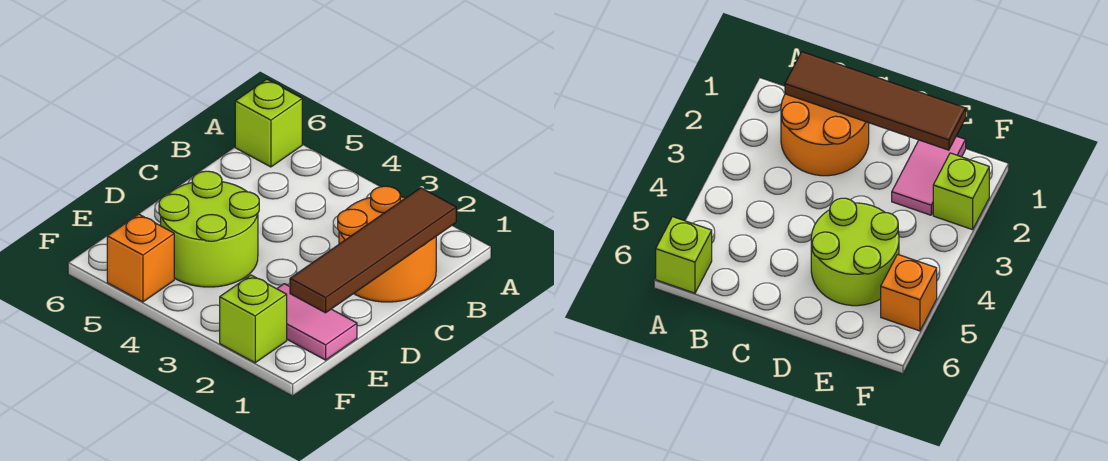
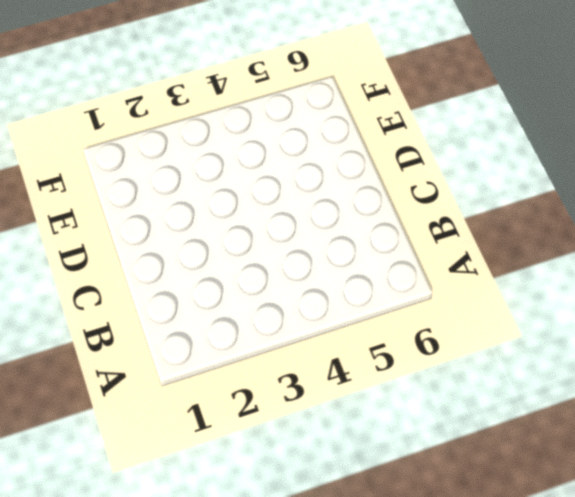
none -> lime 1x1 brick [235,79,302,167]
none -> orange 2x2 round brick [338,186,436,302]

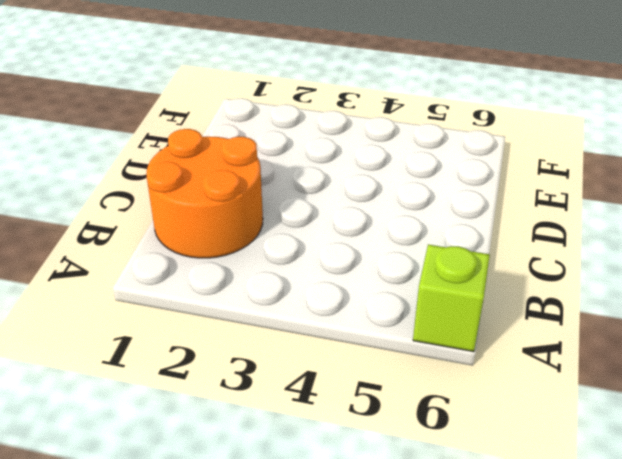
none -> lime 2x2 round brick [159,171,259,287]
none -> pink 1x2 tile [277,284,357,360]

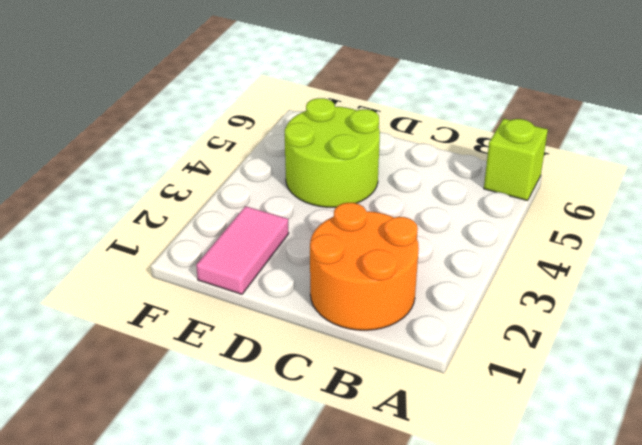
none -> lime 1x1 brick [220,275,287,363]
none -> orange 1x1 brick [107,214,174,302]

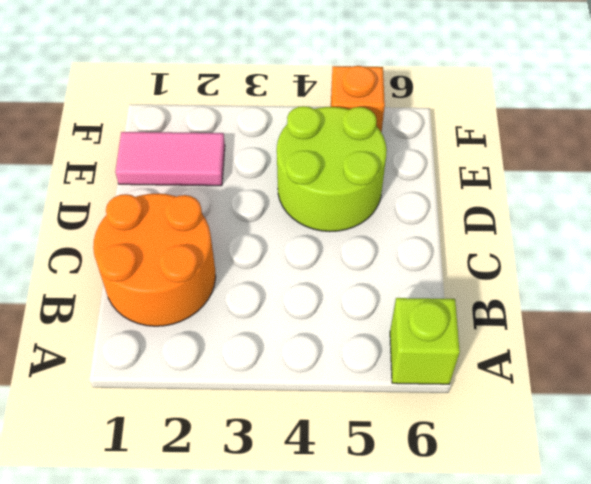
none -> lime 1x1 brick [220,275,287,363]
none -> brown 1x4 tile [290,188,456,313]

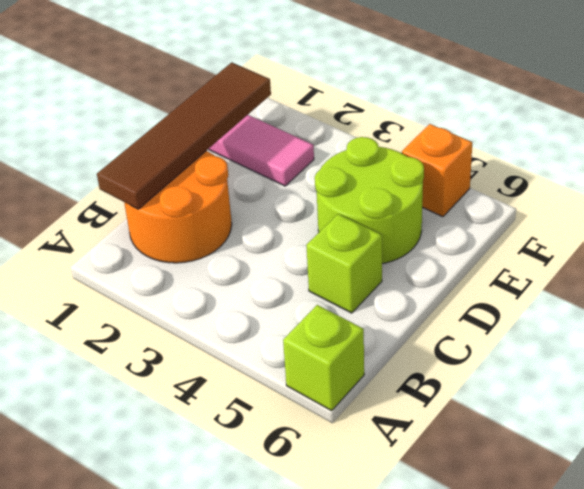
lime 1x1 brick [307,214,382,313] -> lime 1x1 brick moved to [220,275,287,363]

